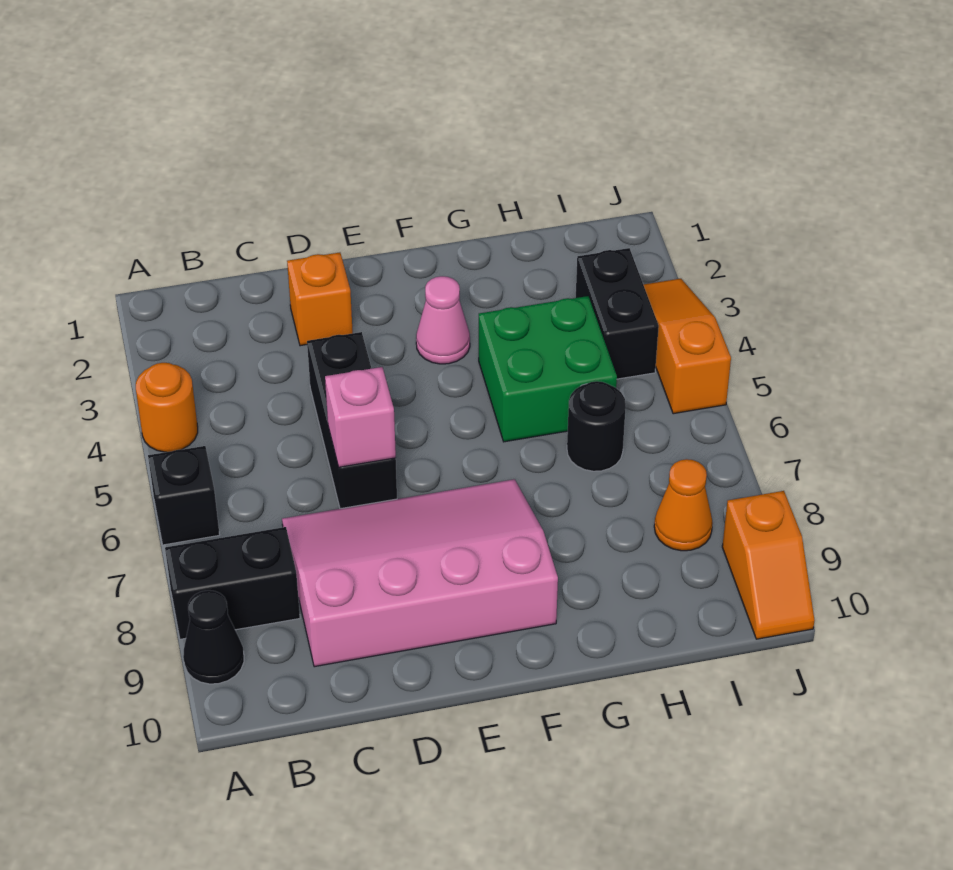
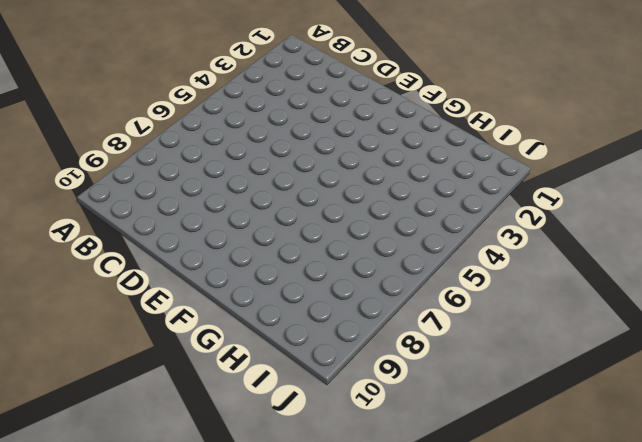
none -> orange 1x1 round brick [136,363,198,452]
none -> black 1x1 brick [148,446,220,545]
none -> black 1x2 brick [165,527,300,639]

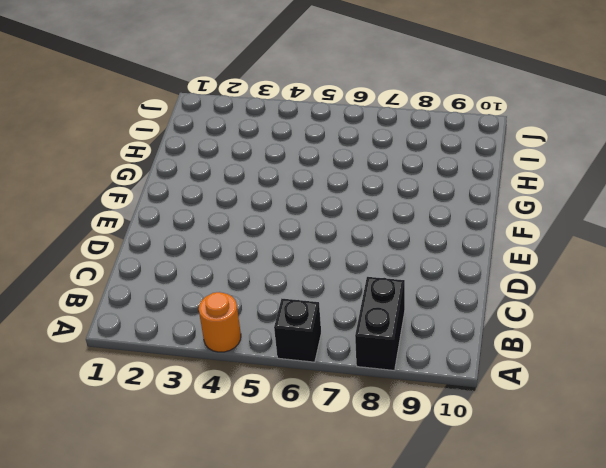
none -> black 1x1 cone [183,590,244,684]
none -> pink 3x4 slope [282,479,558,667]
none -> orange 1x1 brick [287,253,353,346]

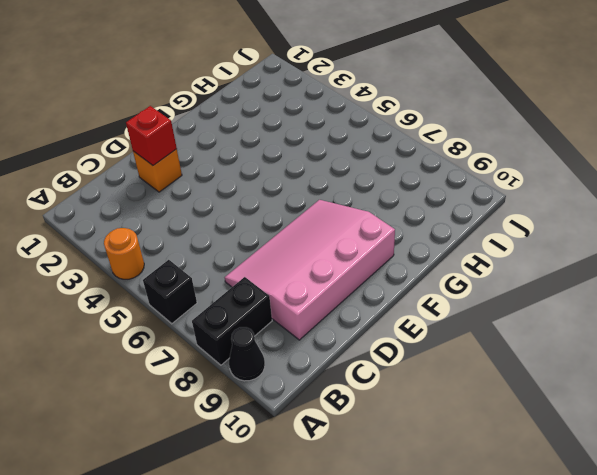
red 1x1 brick [126,106,177,165] -> none
none -> black 1x3 brick [307,332,397,509]
none -> pink 1x1 cone [416,276,470,364]
none -> green 2x2 brick [479,296,617,442]

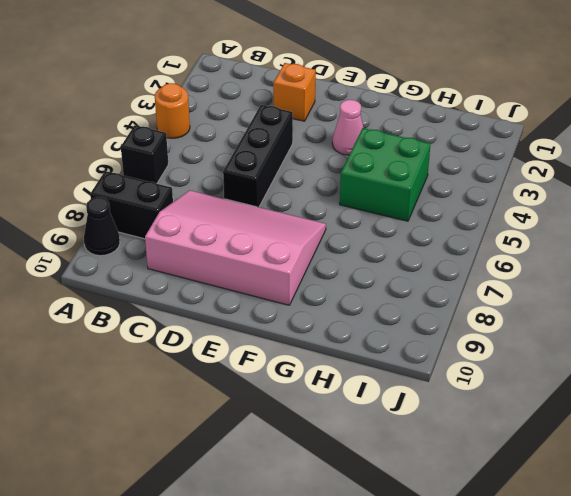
none -> black 1x1 round brick [567,381,626,471]
none -> black 1x2 brick [576,248,659,379]
none -> orange 1x1 cone [654,459,713,551]

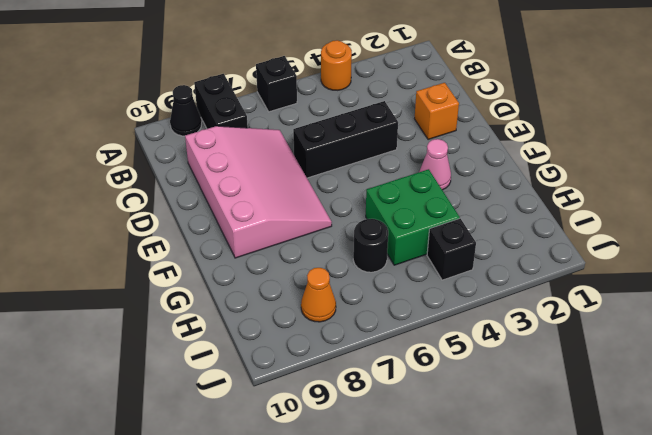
black 1x1 brick [427,218,476,280] -> black 1x2 brick [576,248,659,379]
none -> orange 1x3 slope [643,279,731,414]
none -> orange 1x2 slope [722,491,815,639]
none -> pink 1x1 brick [325,367,396,467]

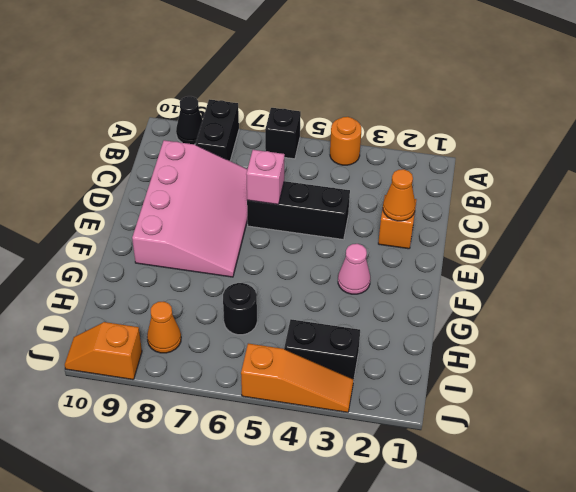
orange 1x1 cone [383,169,415,221] -> none
none -> green 2x2 brick [479,296,617,442]

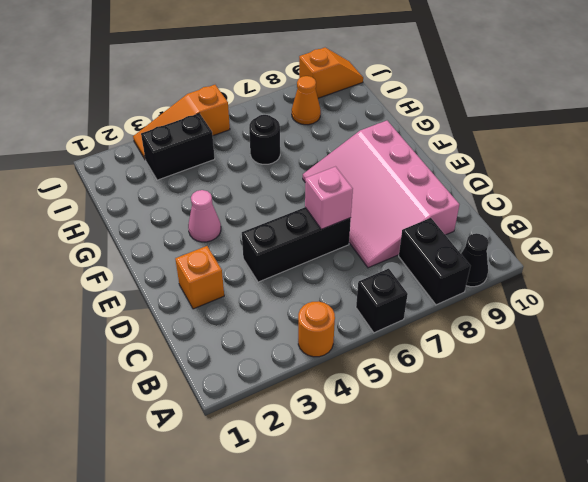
none -> green 2x2 brick [479,296,617,442]

